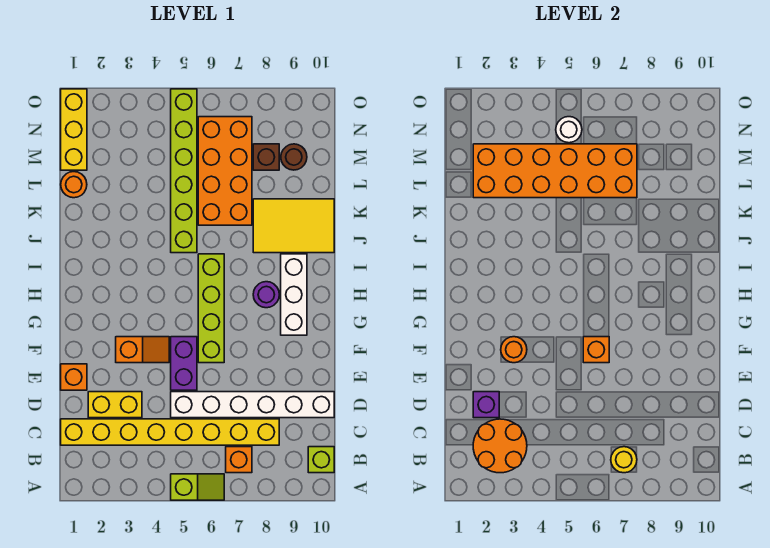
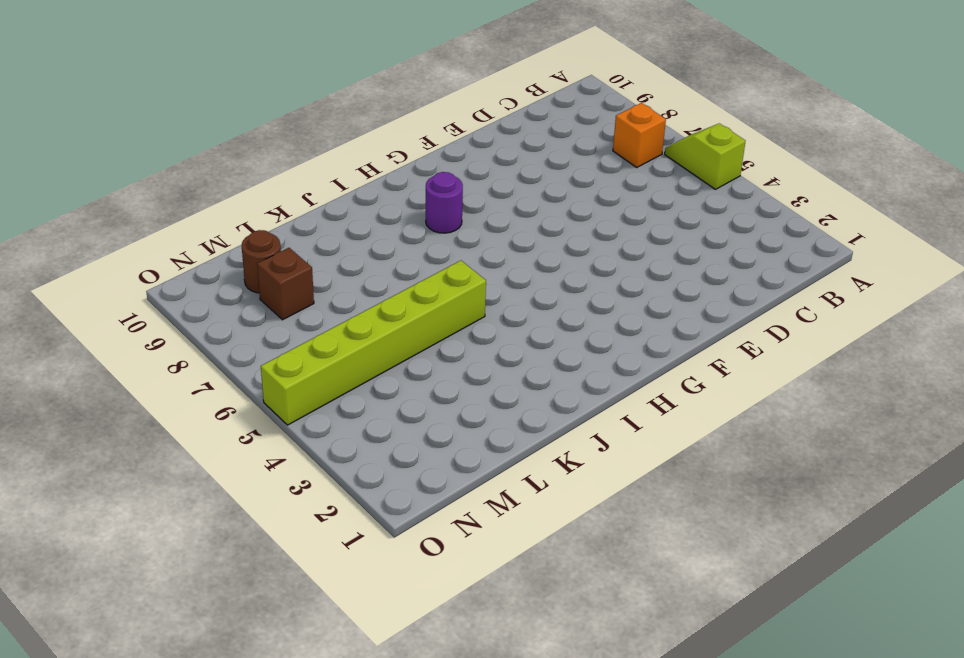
none -> lime 1x1 brick [308,447,334,473]
none -> yellow 1x8 brick [61,419,279,445]
none -> yellow 1x2 brick [88,392,142,418]

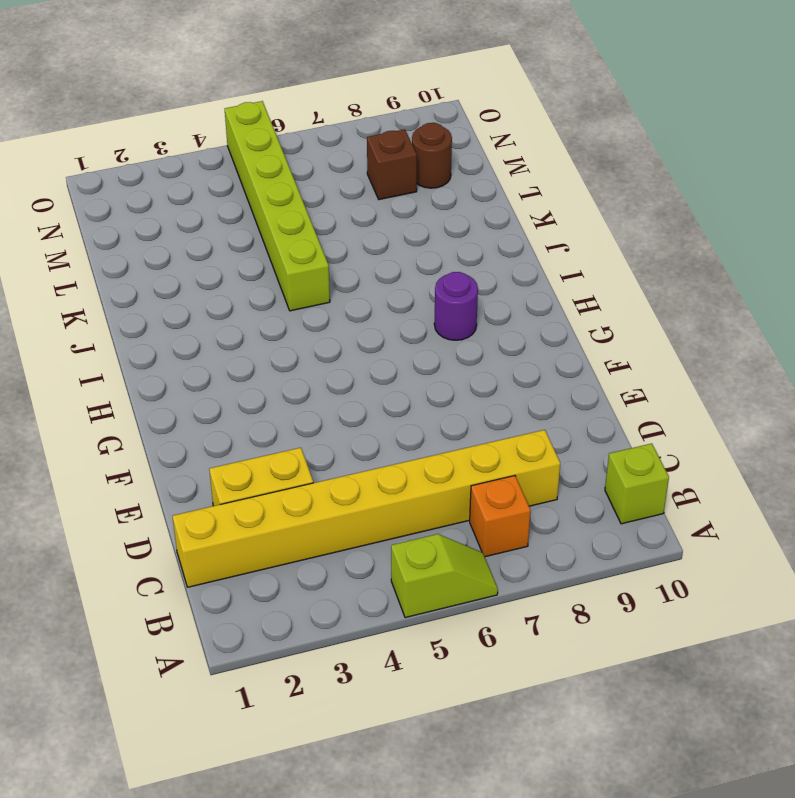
none -> white 1x6 brick [171,392,334,418]
none -> orange 1x1 brick [61,364,87,390]
none -> purple 1x2 brick [171,337,197,390]

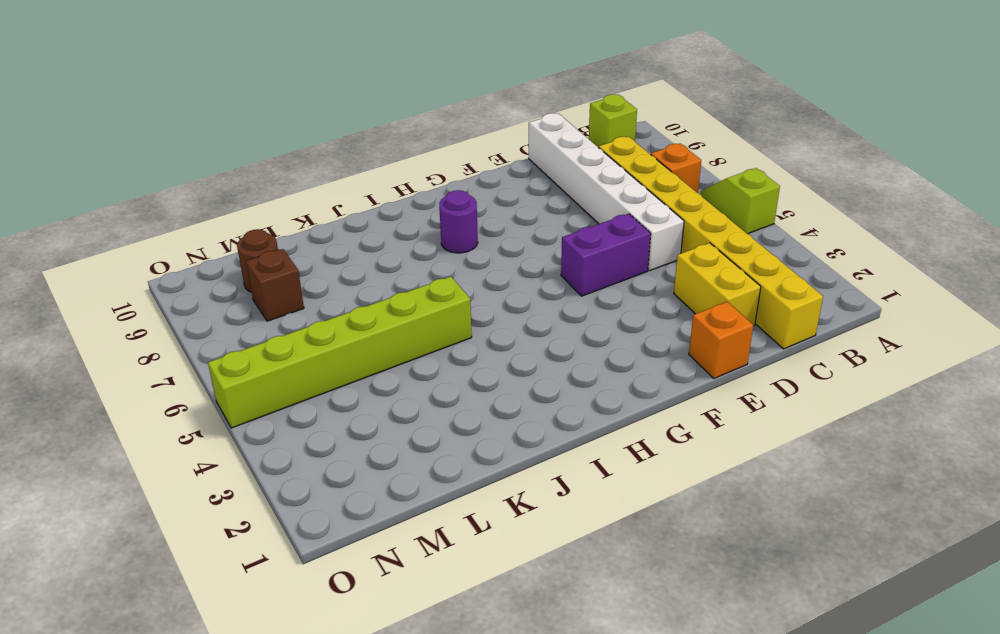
none -> orange 1x2 slope [116,337,169,363]
none -> lime 1x4 brick [198,254,224,363]
none -> white 1x3 brick [281,254,307,335]

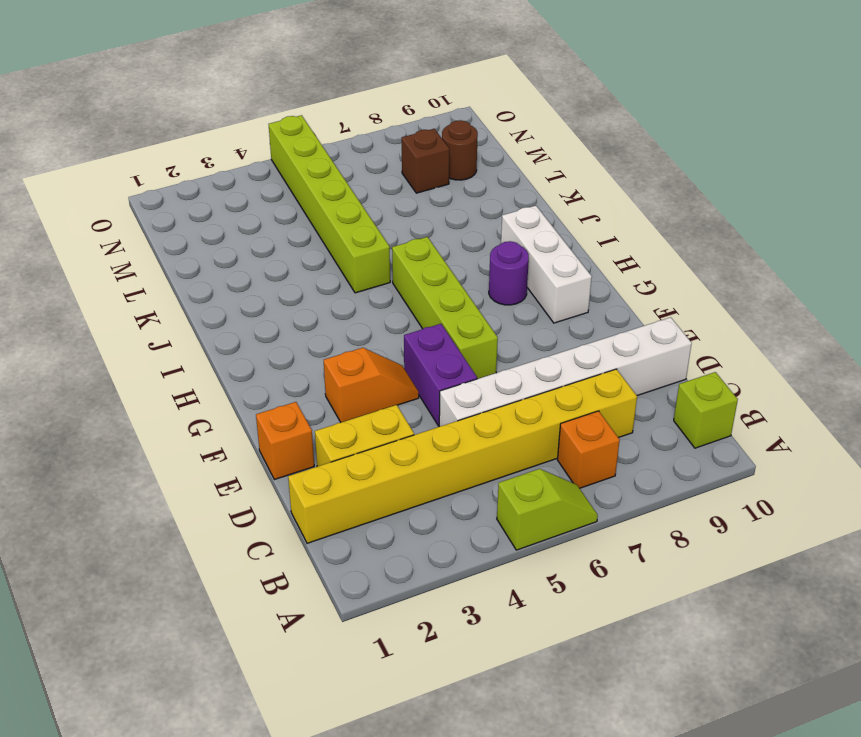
none -> yellow 2x3 tile [253,199,334,253]
none -> orange 2x4 brick [198,117,252,225]
none -> orange 1x1 round brick [61,172,87,198]

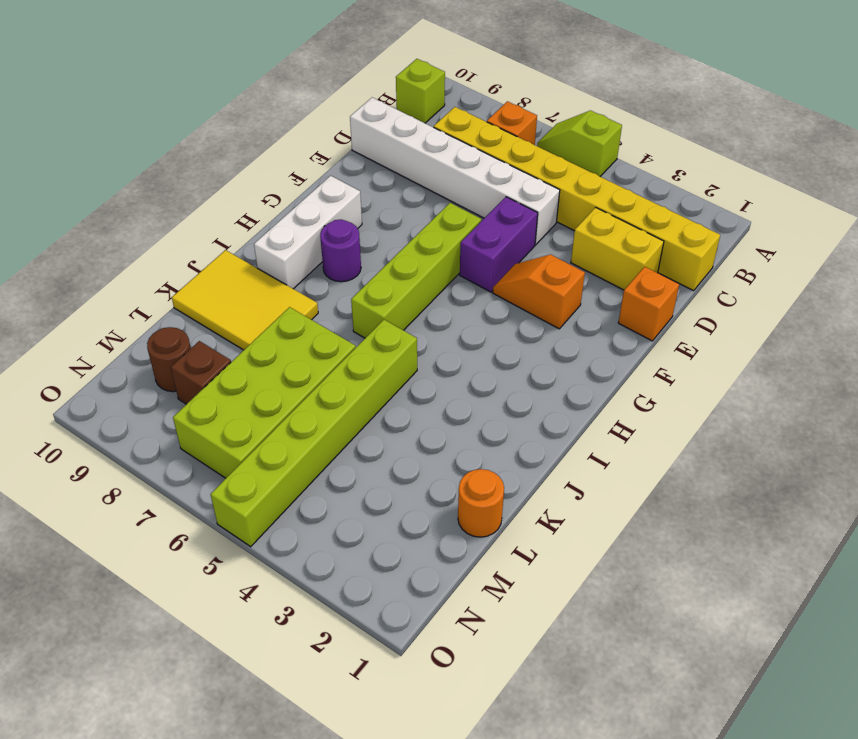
lime 2x4 brick [173,307,356,478] -> orange 2x4 brick [198,117,252,225]
none -> yellow 1x3 brick [61,89,87,170]
none -> orange 2x2 round brick [473,419,527,473]
none -> yellow 1x1 round brick [611,447,637,473]

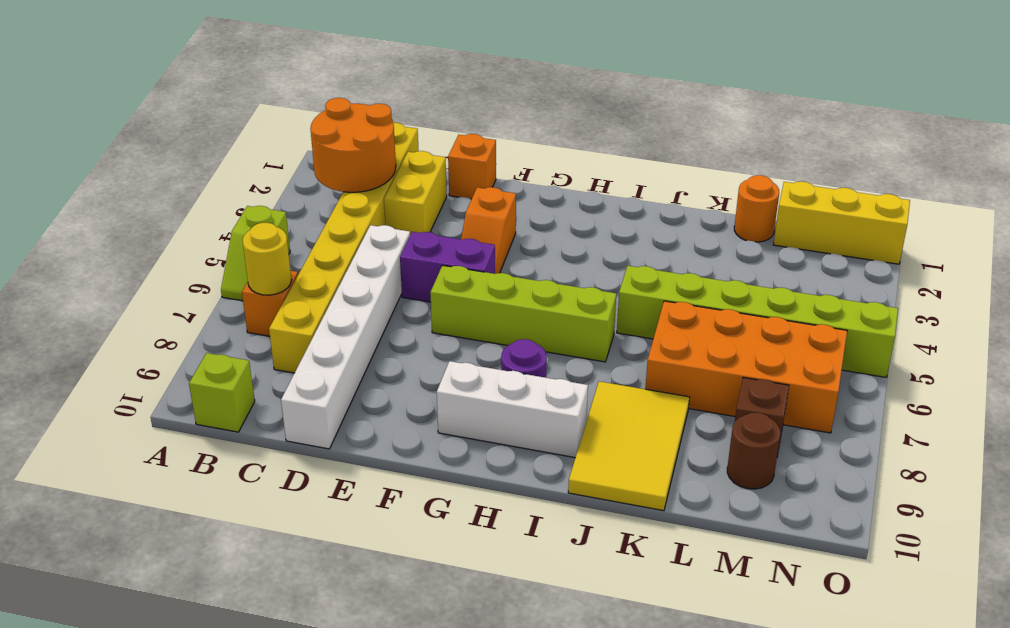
none -> purple 1x1 brick [473,392,499,418]
none -> orange 1x1 round brick [501,337,527,363]
none -> orange 1x1 brick [583,337,609,363]

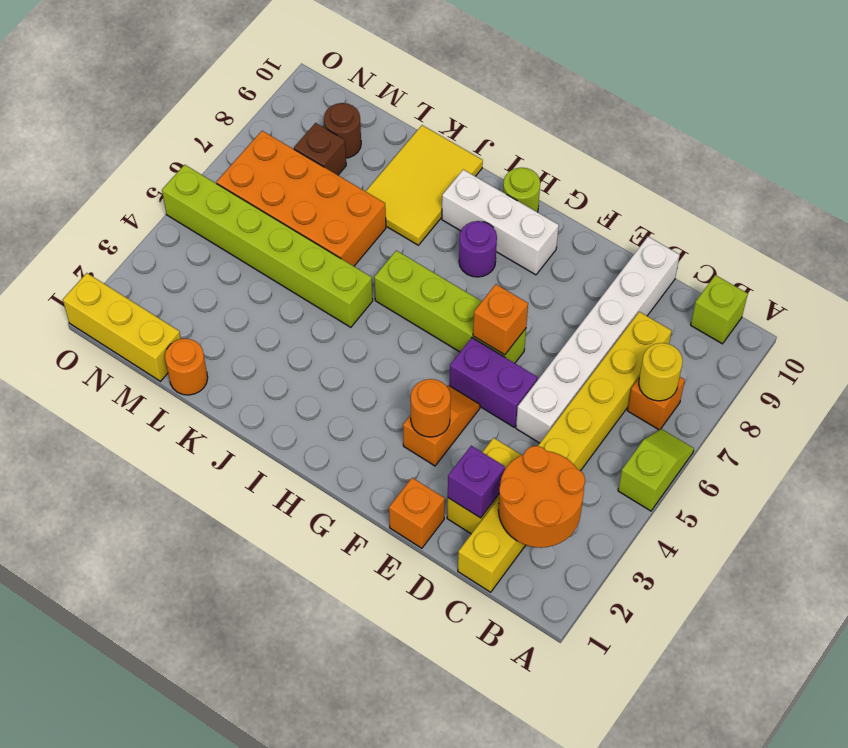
lime 1x1 round brick [503,168,540,212] -> none
none -> orange 2x6 brick [473,144,637,198]
none -> white 1x1 round brick [556,117,582,143]

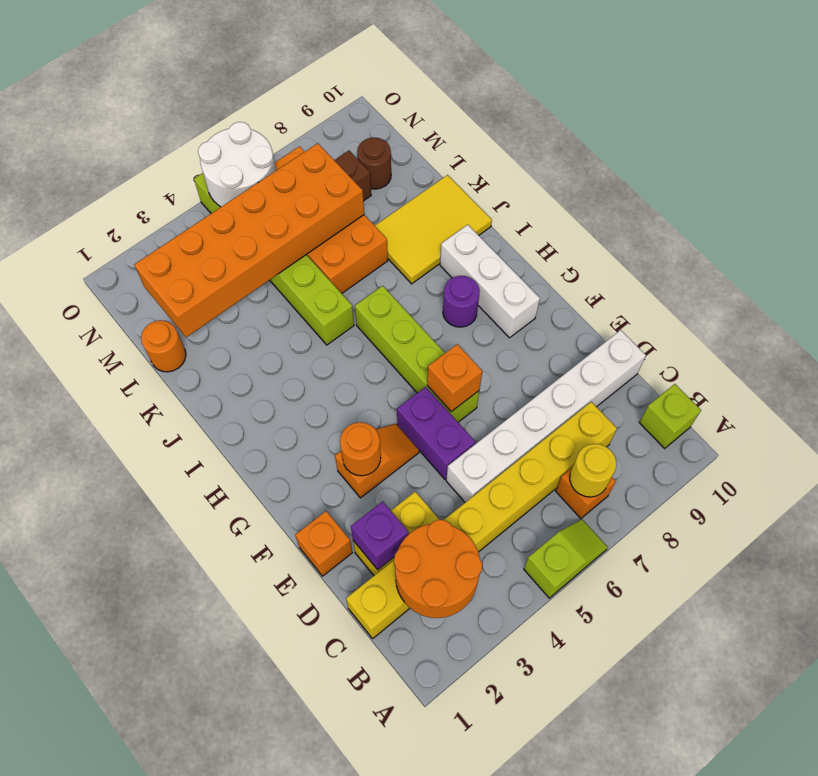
white 2x2 round brick [198,122,276,207] -> white 1x1 round brick [556,117,582,143]
none -> yellow 1x3 brick [61,89,87,170]

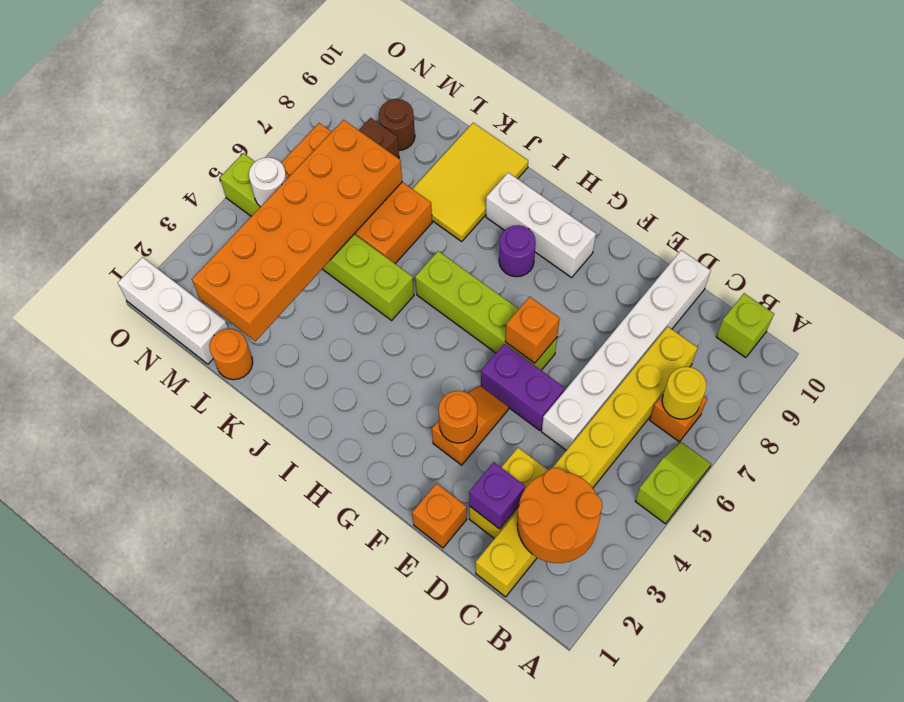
white 1x3 brick [118,257,228,364] -> yellow 1x3 brick [61,89,87,170]

